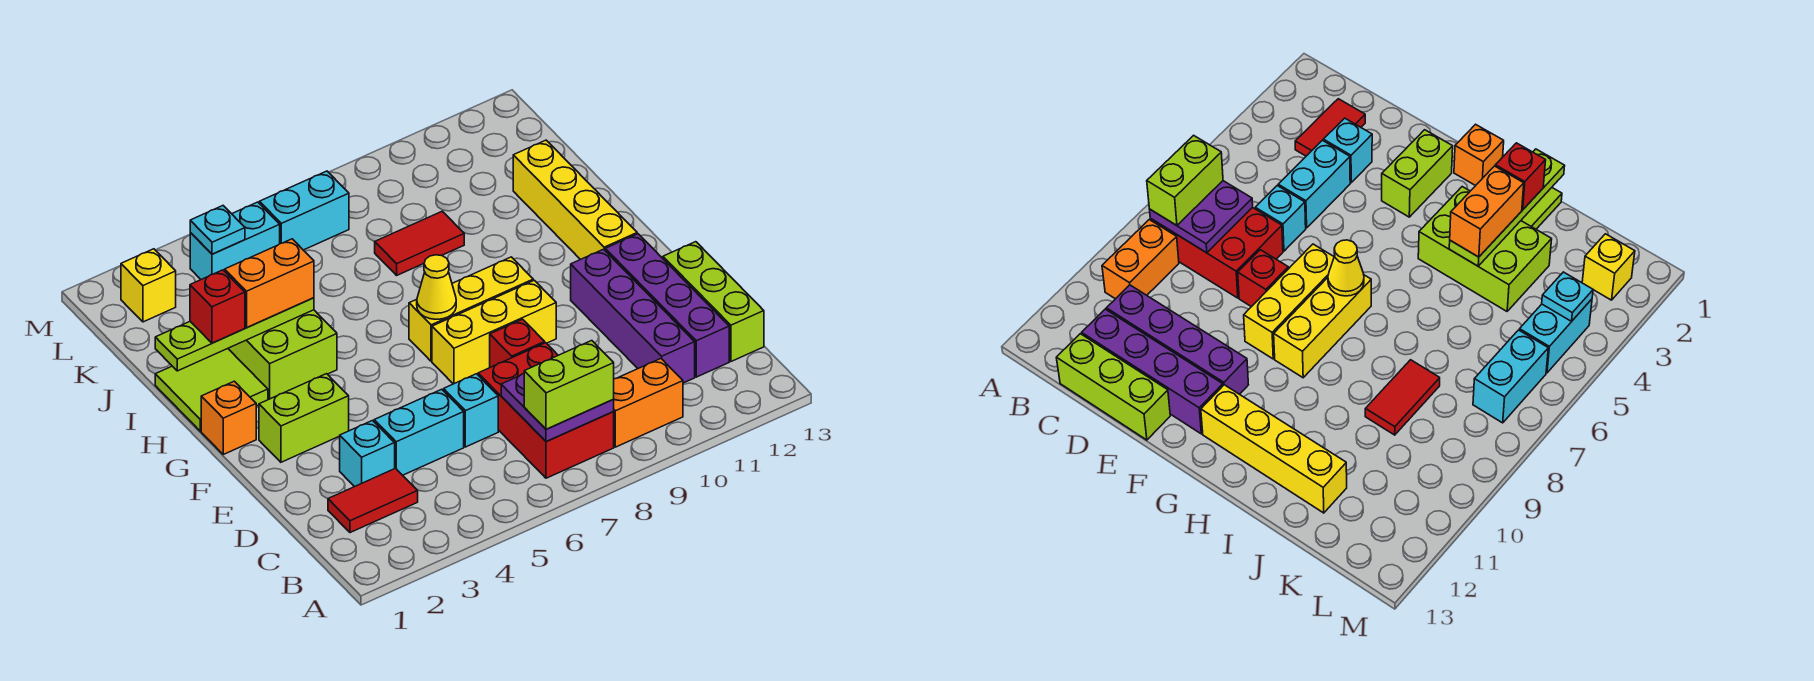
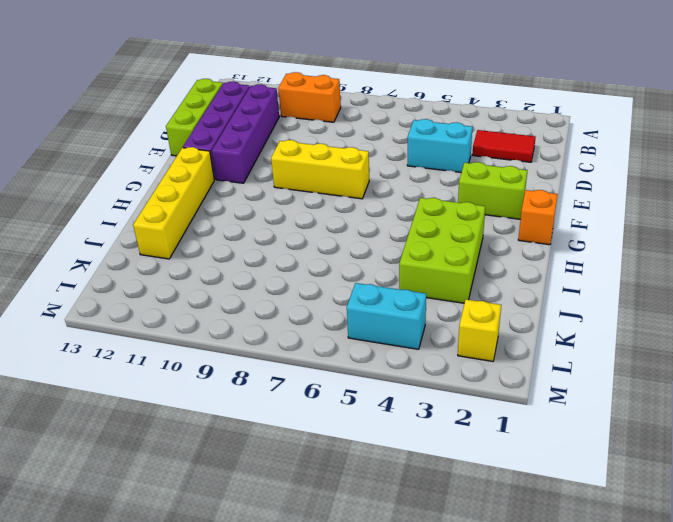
none -> red 2x3 brick [478,343,614,478]
none -> cyan 1x1 brick [340,421,395,487]
none -> cyan 1x1 brick [444,374,498,447]

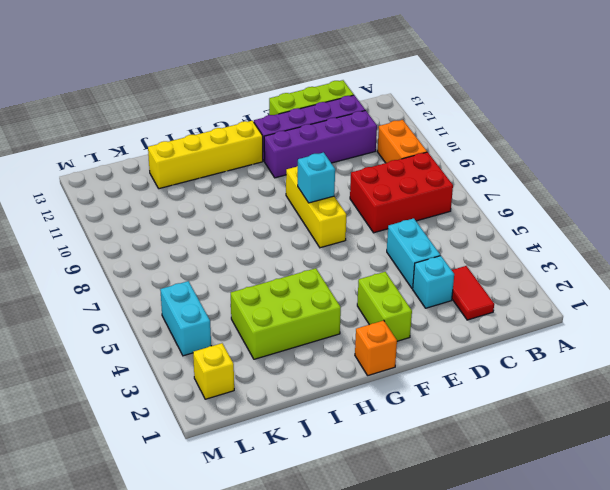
cyan 1x1 brick [298,152,335,203] -> cyan 1x1 brick moved to [444,374,498,447]
none -> red 1x1 brick [490,319,545,367]
none -> yellow 1x3 brick [409,257,533,361]
none -> lime 2x2 tile [155,349,268,431]

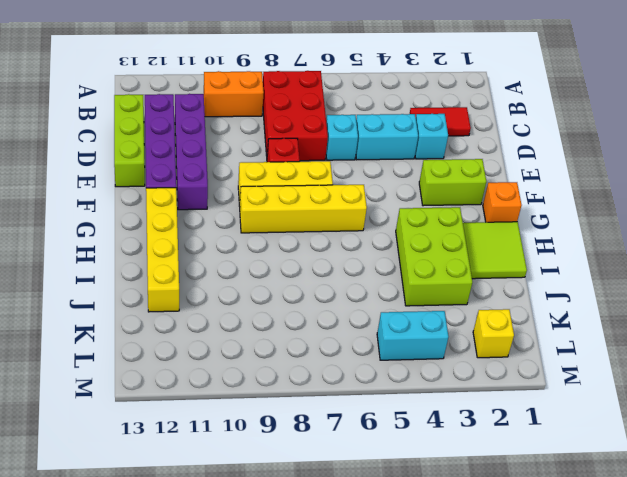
yellow 1x4 brick [240,185,367,233] -> yellow 1x3 brick [409,257,533,361]
none -> red 1x2 tile [375,211,464,275]
none -> cyan 1x2 brick [259,171,349,250]
none -> purple 2x2 plate [501,374,614,441]

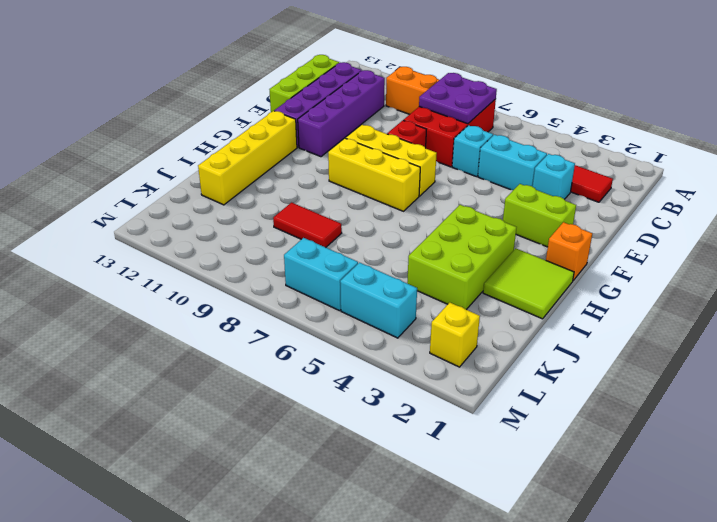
none -> yellow 1x1 cone [417,255,456,319]
none -> lime 1x4 plate [155,298,314,371]
none -> cyan 1x1 plate [190,206,245,254]

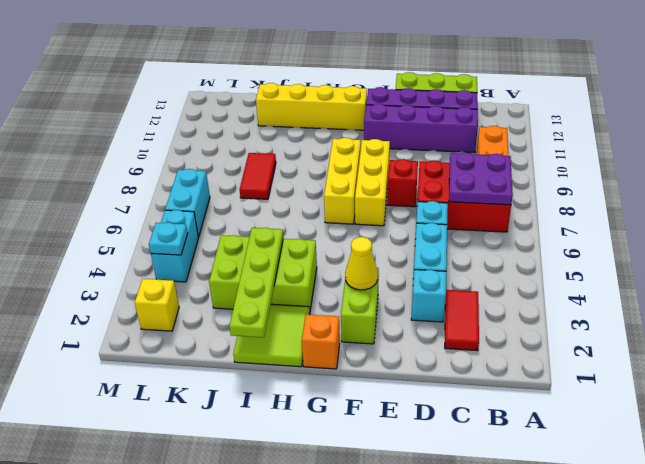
yellow 1x1 cone [345,237,378,290] -> yellow 1x1 cone moved to [417,255,456,319]
none -> lime 1x2 brick [524,341,614,429]
none -> red 1x1 brick [190,270,245,343]
none -> orange 1x2 brick [225,239,314,327]

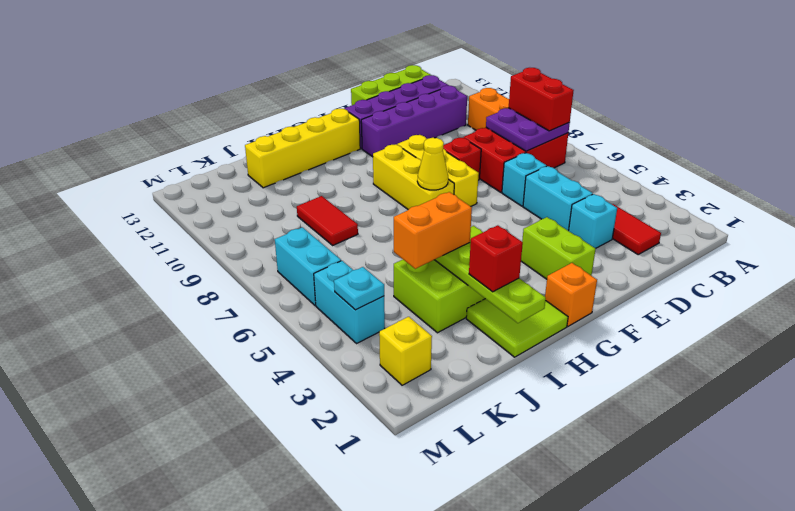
red 1x2 brick [509,68,574,131] -> lime 1x2 brick [524,341,614,429]
orange 1x2 brick [394,192,472,269] -> orange 1x2 brick turned to [225,239,314,327]

